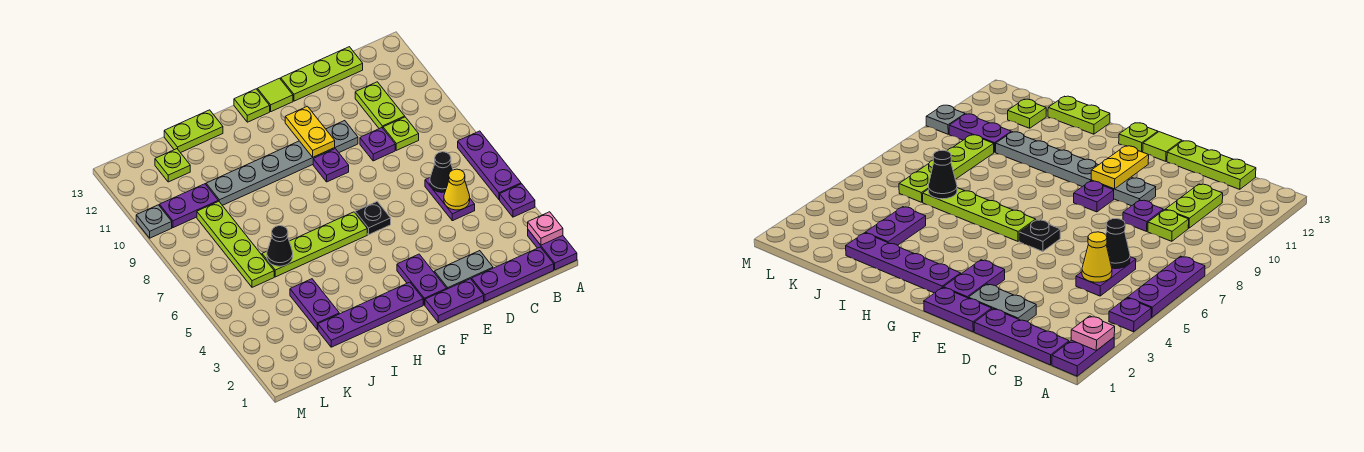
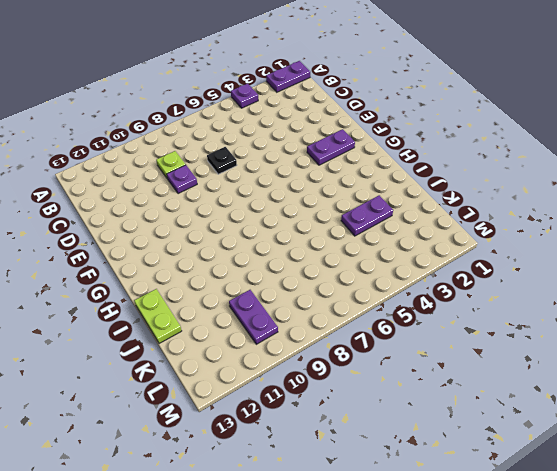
black 1x1 plate [207,147,237,174] -> black 1x1 plate moved to [355,201,391,235]
none -> purple 1x3 plate [458,131,521,200]
none -> purple 1x3 plate [472,247,554,301]
none -> purple 1x2 plate [425,178,475,221]
none -> lime 1x2 plate [355,82,405,129]

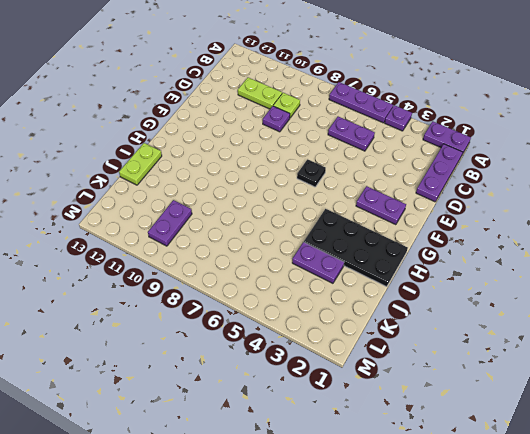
black 2x4 plate [304,209,408,287] -> purple 1x4 plate [318,282,423,347]
none -> lime 1x3 plate [281,47,363,101]
none -> grey 1x2 plate [434,251,493,289]
none -> purple 1x2 plate [425,279,484,323]
none -> grey 1x6 plate [206,121,358,205]

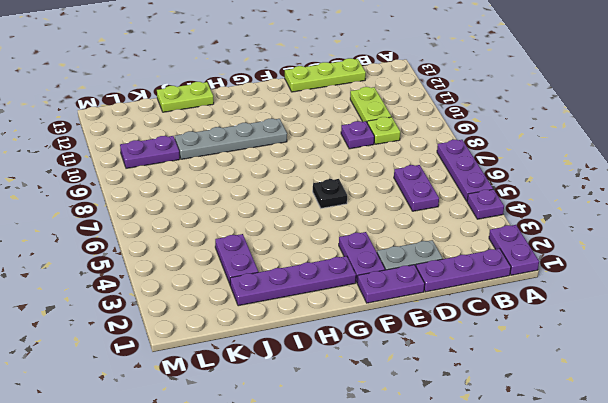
grey 1x4 plate [175,119,287,159] -> grey 1x6 plate [206,121,358,205]
none -> purple 1x1 plate [313,149,349,182]
none -> lime 1x1 tile [257,78,293,112]
none -> lime 1x4 plate [262,212,367,277]
none -> lime 1x1 plate [234,89,270,122]

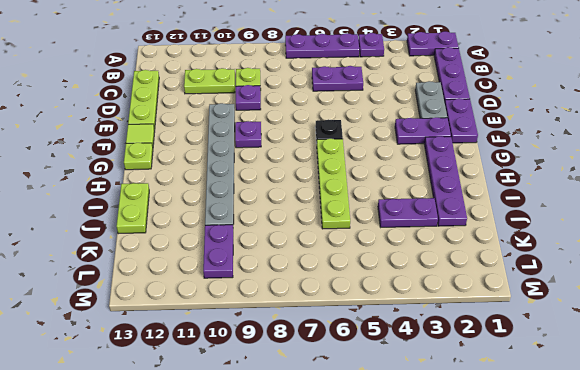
none -> lime 1x4 plate [197,201,274,287]
none -> lime 1x1 plate [155,149,190,182]
none -> grey 1x1 plate [136,205,172,238]
none -> pink 1x1 plate [528,212,563,245]

